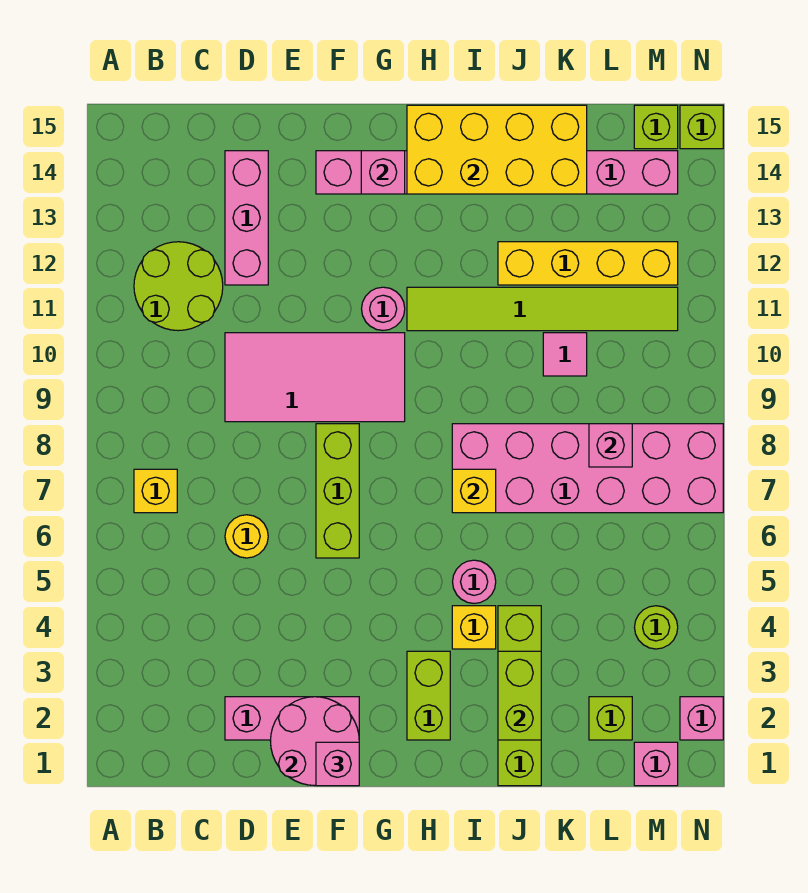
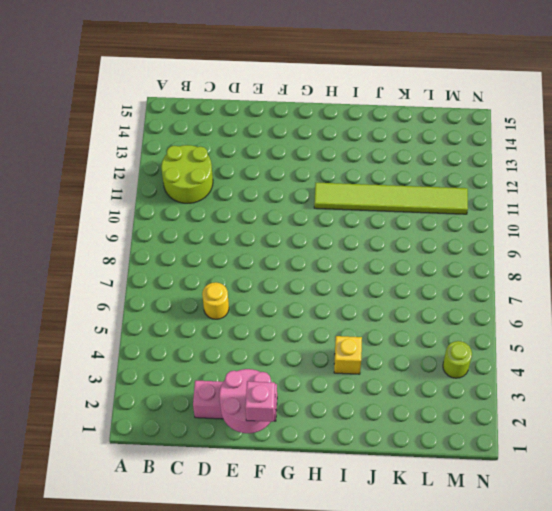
none -> yellow 1x1 brick [134,469,177,513]
none -> pink 2x4 tile [225,333,405,422]
none -> pink 1x3 brick [225,151,268,285]
none -> lime 1x3 brick [316,424,359,558]

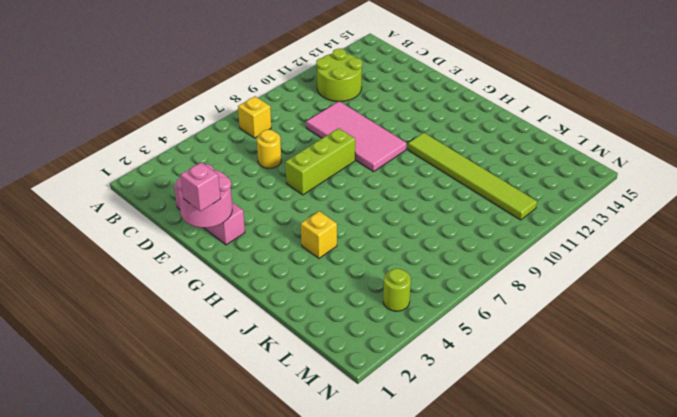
none -> pink 1x3 brick [225,151,268,285]
none -> pink 1x8 brick [316,151,678,194]
none -> pink 1x1 round brick [362,287,405,330]
none -> lime 1x2 brick [407,651,450,740]

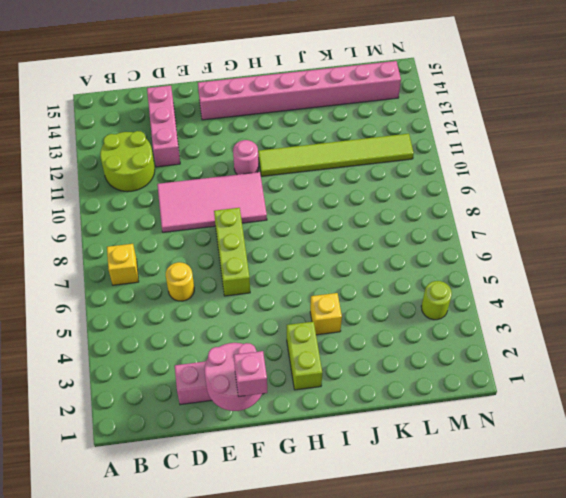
none -> pink 1x1 round brick [453,560,496,603]
none -> pink 2x6 brick [452,424,723,513]
none -> lime 1x4 brick [498,606,541,786]
none -> yellow 1x4 brick [498,242,678,285]

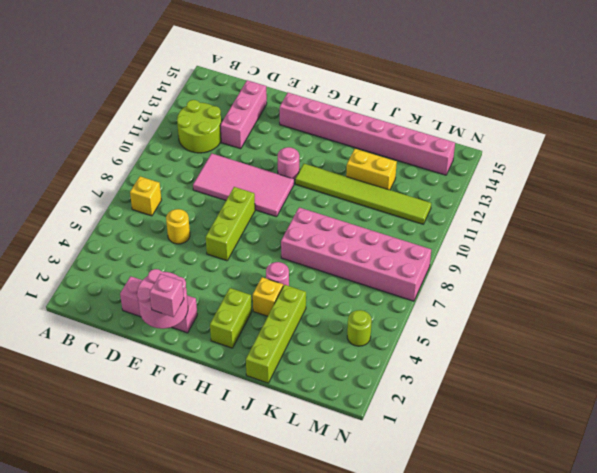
yellow 1x2 brick [346,149,397,190] -> yellow 1x4 brick [498,242,678,285]
none -> pink 1x1 tile [543,333,587,376]
none -> lime 1x1 brick [589,697,632,740]
none -> pink 1x1 brick [634,742,678,786]
none -> lime 1x1 brick [634,105,678,149]

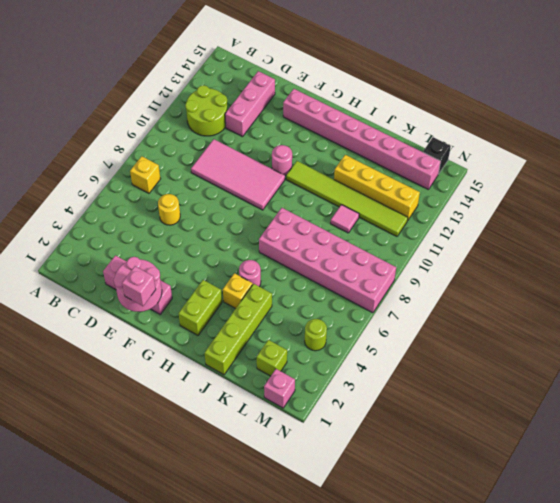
black 1x1 brick [423,137,451,173] -> lime 1x1 brick [634,105,678,149]
none -> lime 1x3 brick [316,424,359,558]
none -> pink 1x1 brick [680,697,723,740]
none -> lime 1x1 brick [680,105,723,149]
none -> pink 1x1 brick [361,151,405,194]

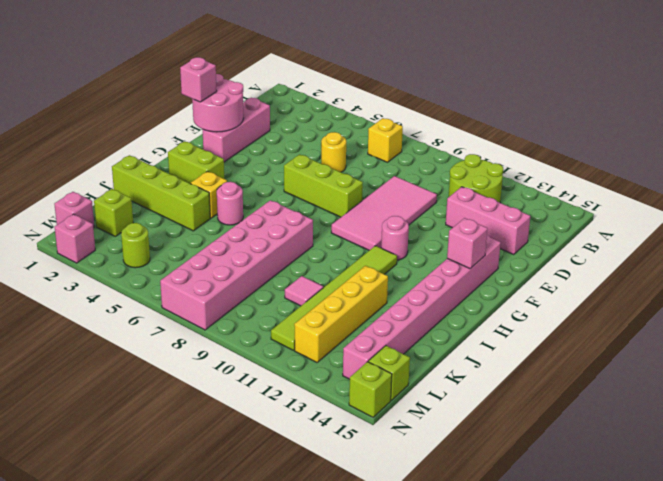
none -> yellow 2x4 brick [407,105,587,194]
none -> yellow 1x1 brick [452,469,496,513]
none -> lime 1x2 brick [498,651,541,740]
none -> pink 1x1 brick [589,424,632,467]

